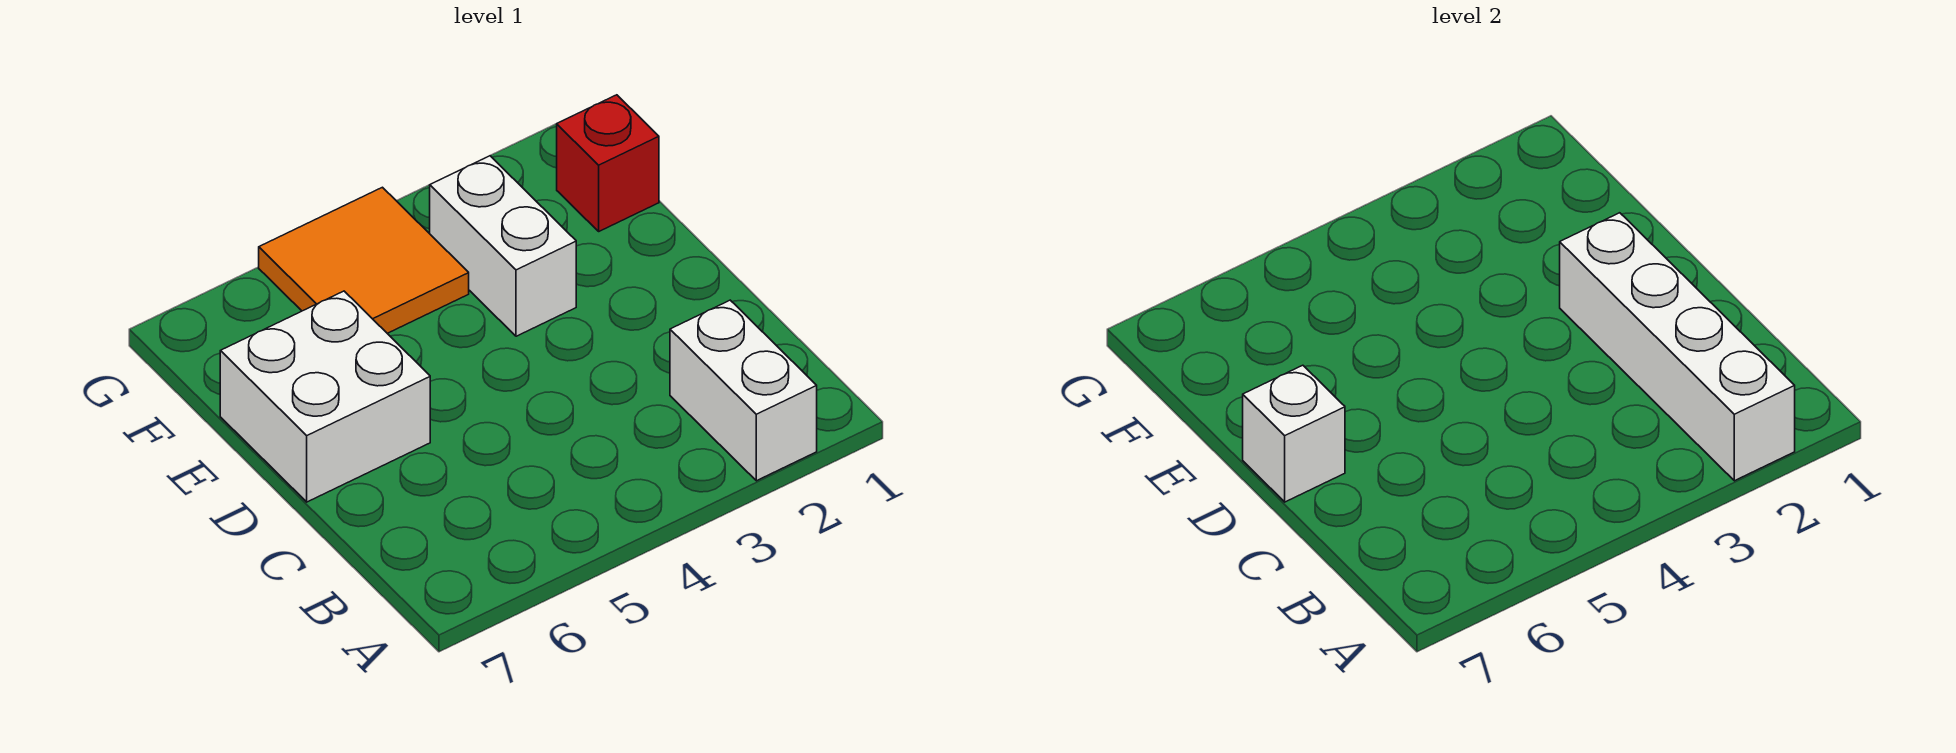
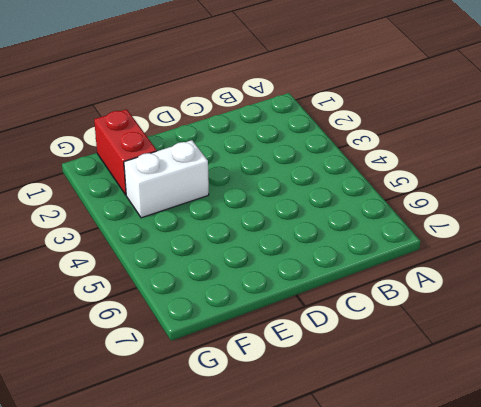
red 1x2 brick [94,109,157,195] -> red 1x1 brick [557,95,659,231]
none -> white 1x2 brick [670,300,817,481]
none -> white 2x2 brick [220,291,430,502]

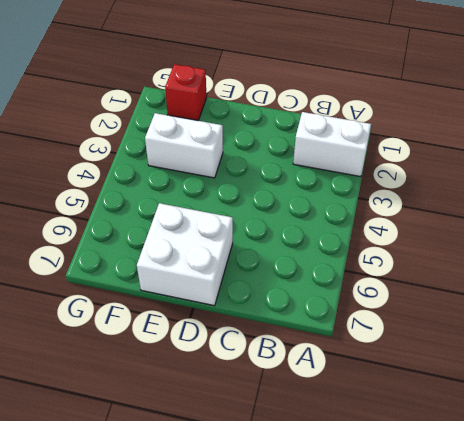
none -> orange 2x2 tile [259,187,469,333]
none -> white 1x4 brick [1560,213,1795,481]

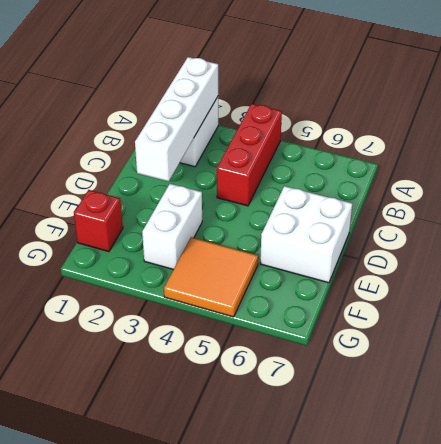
red 1x3 brick [217,104,282,206] -> none
none -> white 1x1 brick [1243,365,1345,502]

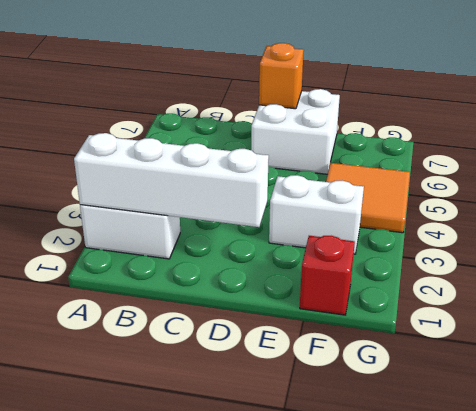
orange 1x1 brick [259,43,304,109] -> white 1x1 brick [1243,365,1345,502]

